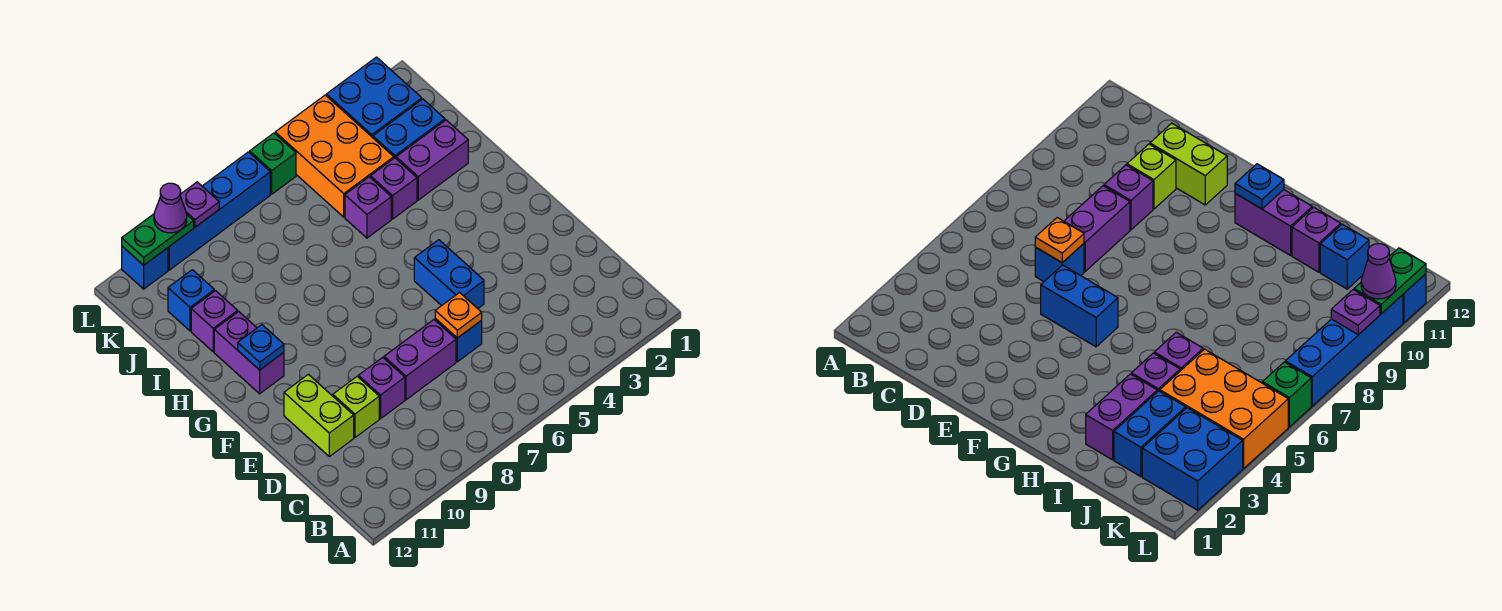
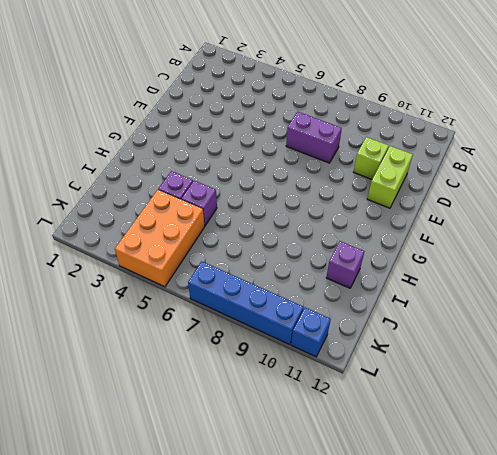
none -> blue 1x1 brick [435,319,482,362]
none -> purple 1x1 brick [358,357,405,419]
none -> blue 1x2 brick [414,240,484,308]

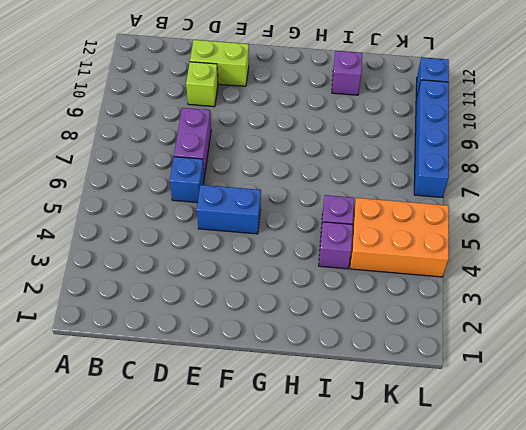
none -> purple 1x1 brick [358,357,405,419]
none -> purple 1x2 brick [214,312,284,394]
none -> purple 1x2 brick [396,120,468,200]

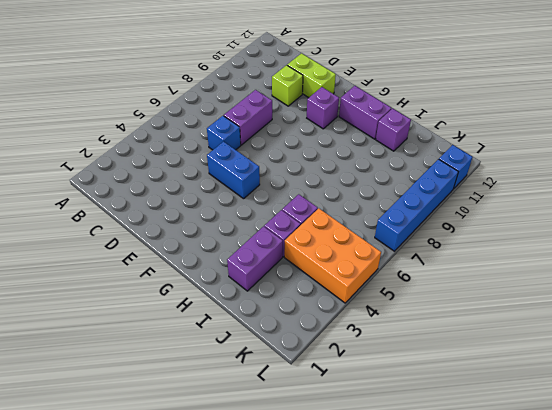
purple 1x1 brick [307,87,339,129] -> purple 1x1 brick moved to [358,357,405,419]
none -> blue 1x2 brick [373,99,445,158]
none -> blue 1x1 brick [168,270,214,331]
none -> blue 2x2 brick [326,57,422,138]

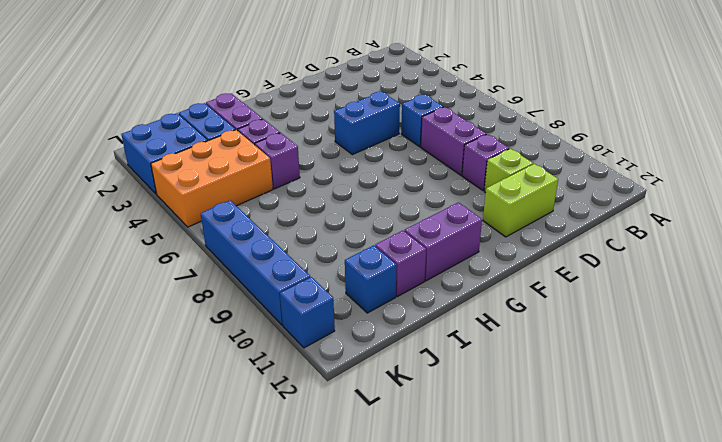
none -> green 1x1 brick [250,133,296,194]
none -> orange 1x1 plate [435,293,482,338]
none -> blue 1x1 plate [238,325,284,370]

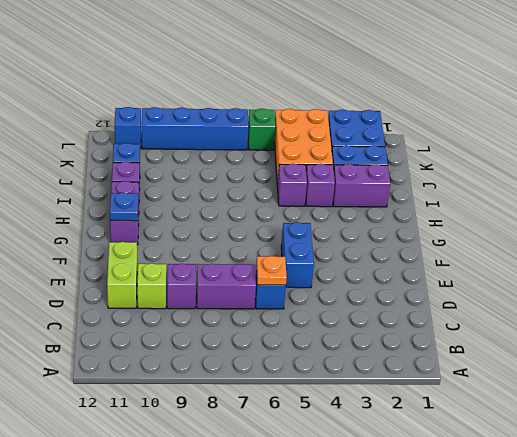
none -> purple 1x1 plate [180,182,219,227]
none -> green 1x2 plate [122,214,194,265]
none -> purple 1x1 cone [154,183,187,233]

